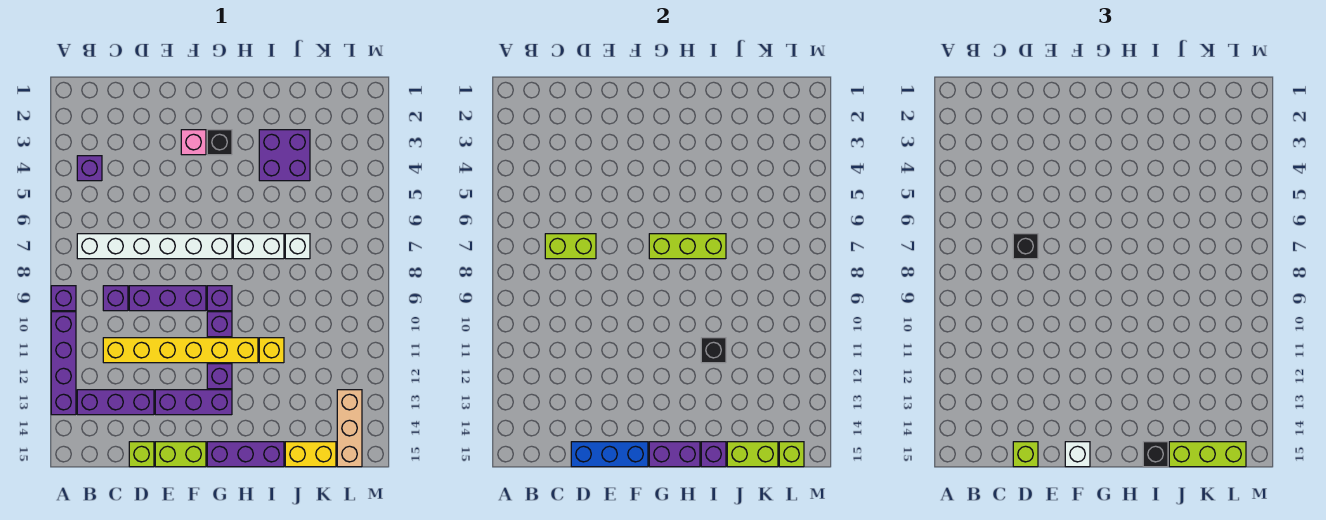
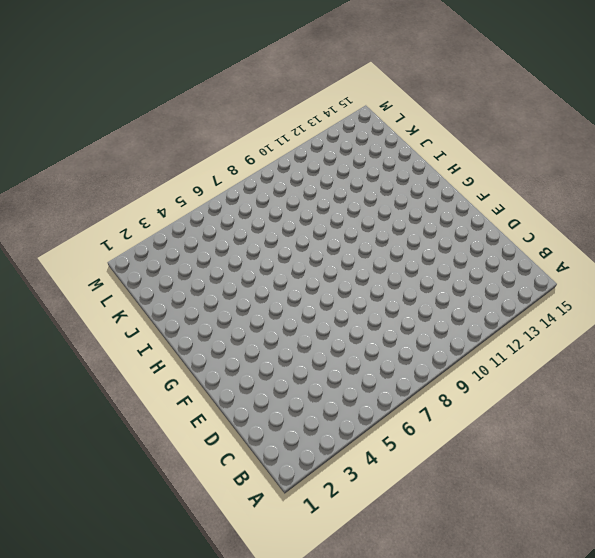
none -> purple 1x1 brick [51,286,76,311]
none -> purple 1x4 brick [51,312,76,415]
none -> purple 1x1 brick [77,156,102,181]
none -> white 1x6 brick [77,234,232,259]

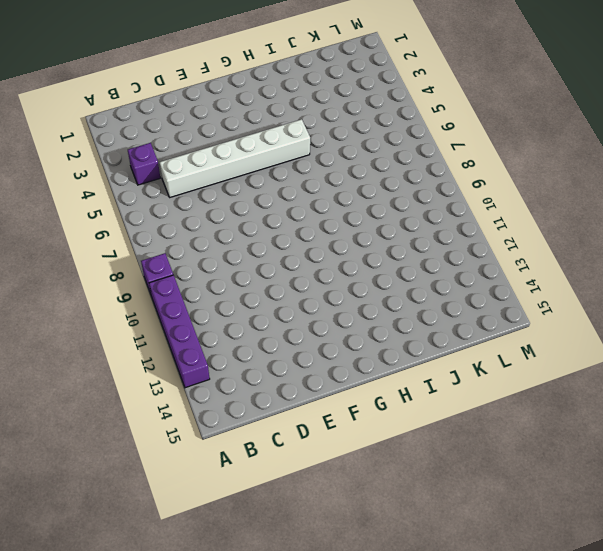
white 1x6 brick [160,119,310,197] -> white 1x6 brick moved to [77,234,232,259]
none -> purple 1x3 brick [77,390,154,415]
none -> purple 1x1 brick [103,286,128,311]
none -> yellow 1x6 brick [103,338,258,363]
none -> purple 1x3 brick [129,286,206,311]

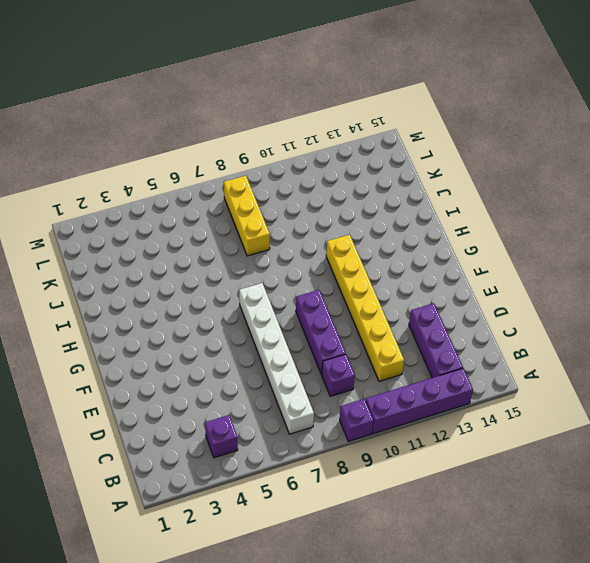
yellow 1x3 brick [224,176,270,256] -> none
none -> lime 1x1 brick [129,442,154,467]
none -> purple 1x3 brick [155,390,232,415]
none -> lime 1x2 brick [155,442,206,467]
none -> pink 1x1 brick [181,130,206,155]

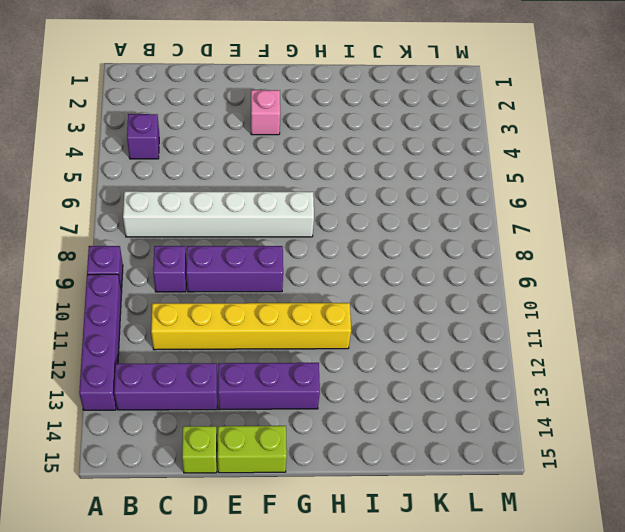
none -> black 1x1 brick [207,130,232,155]
none -> purple 1x1 brick [207,286,232,311]
none -> purple 1x1 brick [207,312,232,337]
none -> purple 1x1 brick [207,364,232,389]

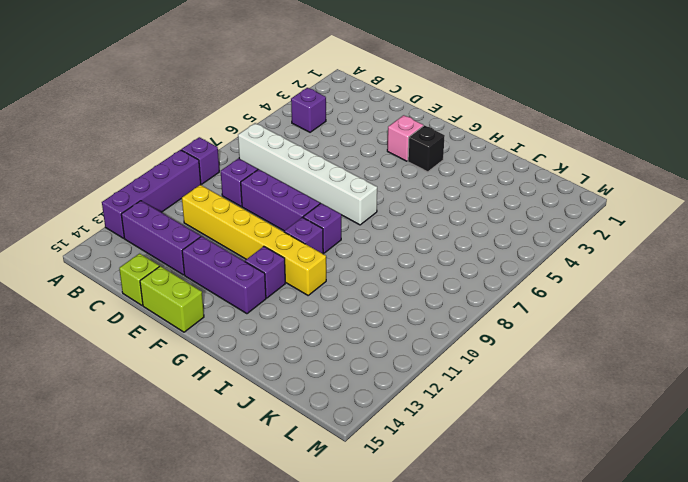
none -> purple 1x3 brick [207,442,284,467]
none -> white 1x2 brick [233,234,284,259]
none -> purple 2x2 brick [259,130,310,181]
none -> yellow 1x1 brick [259,338,284,363]

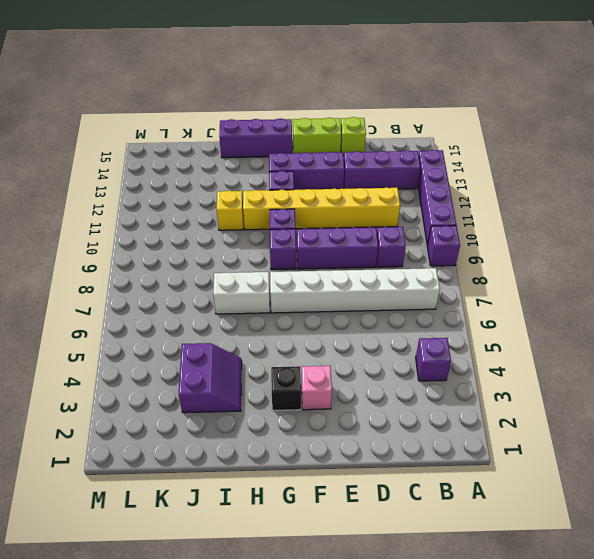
purple 2x2 slope [179,343,242,413] -> purple 2x2 brick [259,130,310,181]
none -> white 1x1 brick [285,234,310,259]
none -> yellow 1x2 brick [285,442,336,467]
none -> tan 1x3 brick [337,390,362,467]
none -> lime 1x2 brick [545,234,596,259]

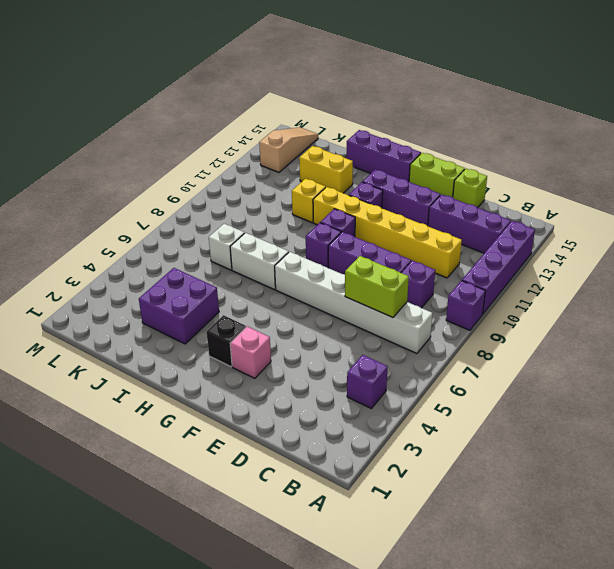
yellow 1x2 brick [299,146,353,193] -> yellow 1x2 brick moved to [285,442,336,467]
tan 1x3 slope [259,127,318,172] -> tan 1x3 brick [337,390,362,467]
none -> blue 1x3 brick [571,442,648,467]
none -> lime 1x3 brick [649,234,726,259]
none -> purple 1x2 brick [649,442,700,467]
none -> black 1x1 brick [701,338,726,363]

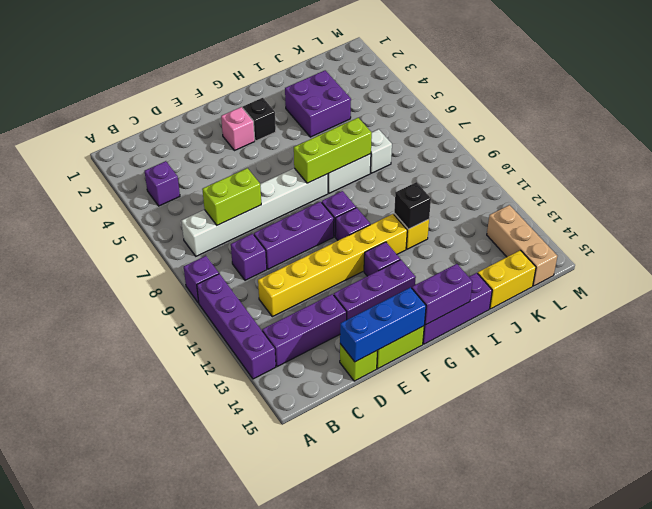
none -> purple 1x1 brick [701,442,726,467]
none -> lime 1x2 brick [727,442,778,467]
none -> lime 1x1 brick [779,442,804,467]
none -> black 1x1 brick [1013,234,1038,259]

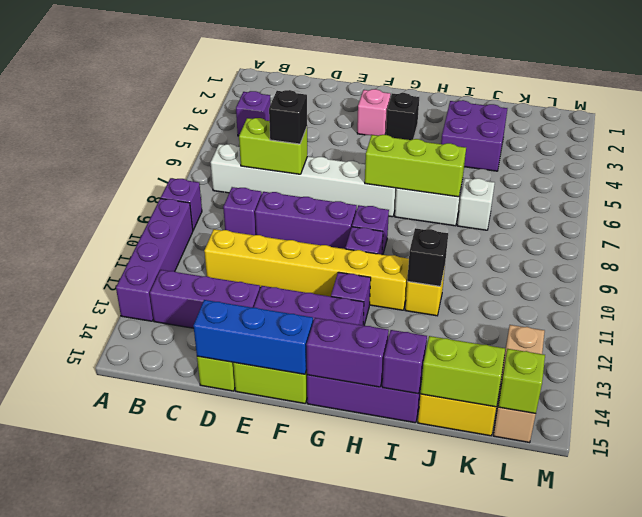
none -> lime 1x1 brick [1013,442,1038,467]
none -> white 1x1 brick [1065,442,1090,467]
none -> black 1x1 brick [1143,442,1168,467]
none -> lime 1x3 brick [1169,442,1246,467]

